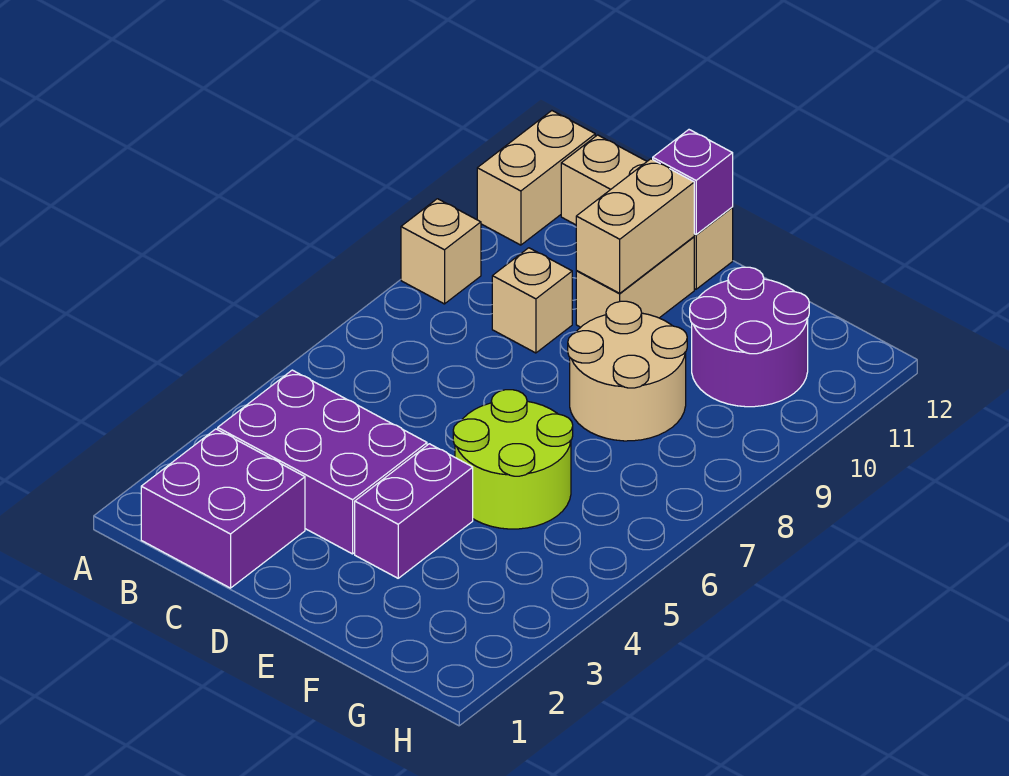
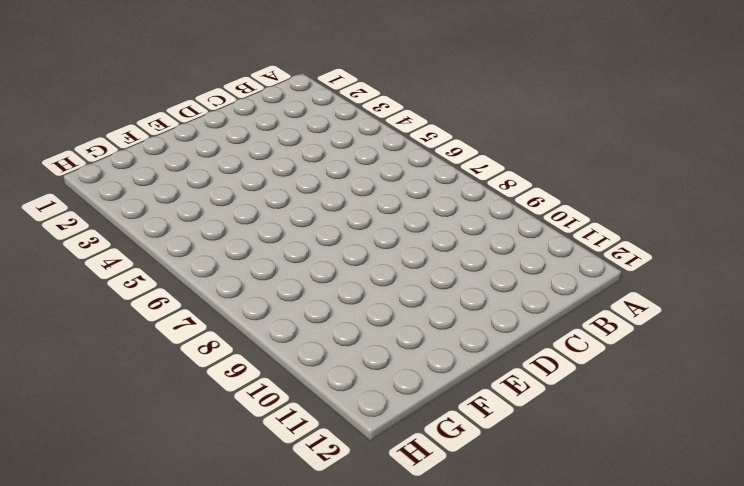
none -> tan 1x1 brick [401,199,481,304]
none -> tan 1x2 brick [477,111,595,245]
none -> purple 2x2 brick [141,429,305,588]

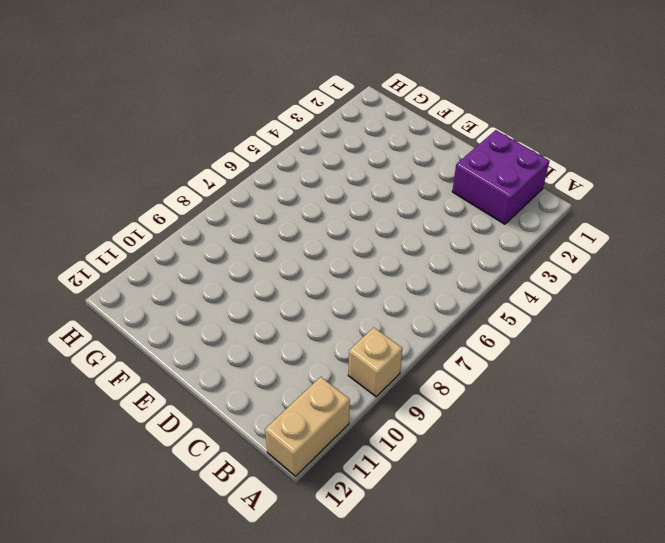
none -> purple 2x3 brick [218,370,427,554]
none -> tan 1x3 brick [561,135,733,289]
none -> tan 1x1 brick [492,248,572,353]

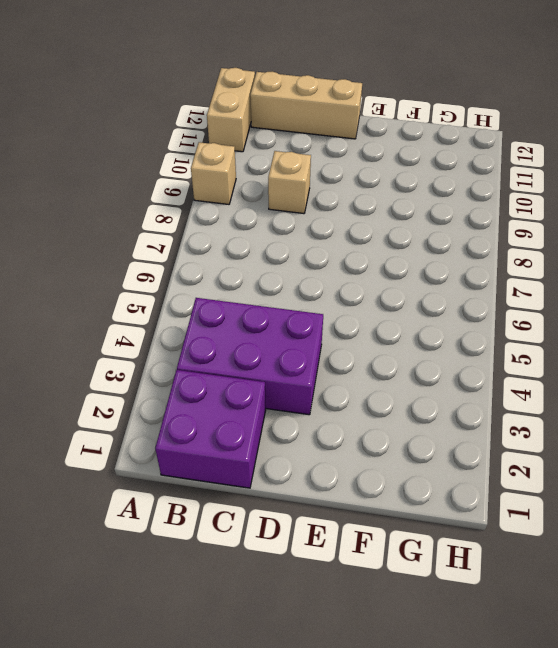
none -> tan 1x2 brick [576,237,694,327]
none -> purple 1x2 brick [355,444,473,578]
none -> lime 2x2 round brick [453,390,573,529]

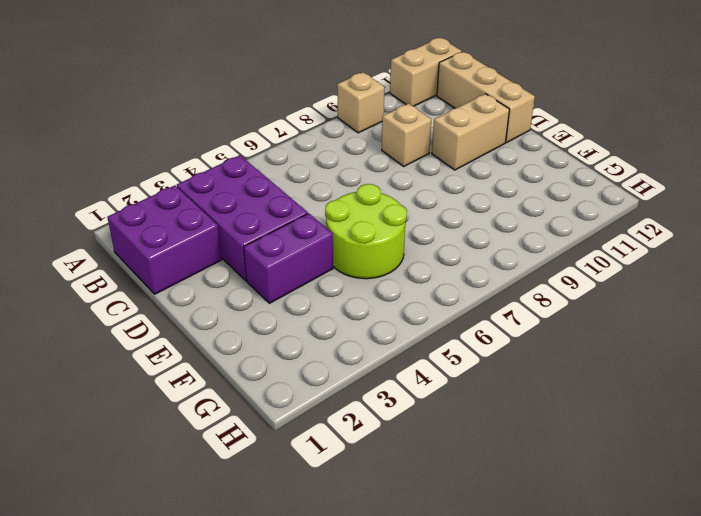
none -> tan 2x2 round brick [568,301,687,441]
none -> purple 2x2 round brick [690,267,809,407]
none -> tan 1x2 brick [576,159,694,293]

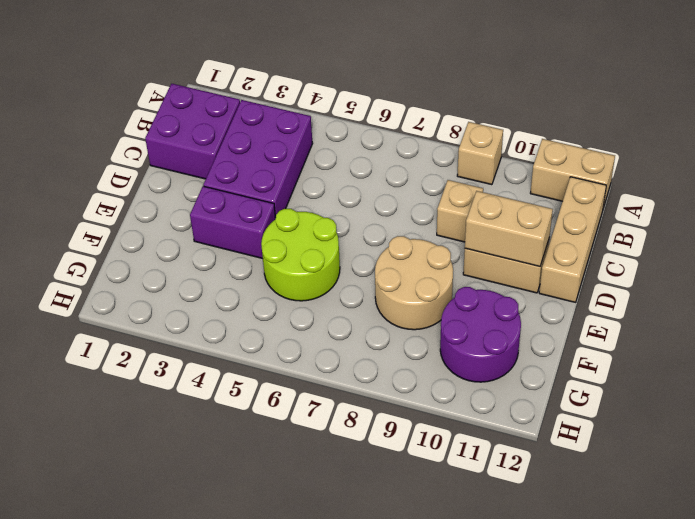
none -> purple 1x1 brick [653,130,733,234]

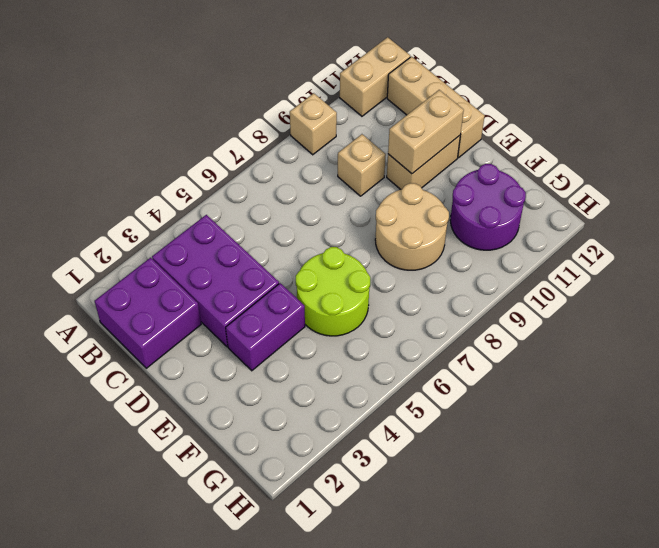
none -> purple 1x1 brick [653,130,733,234]

